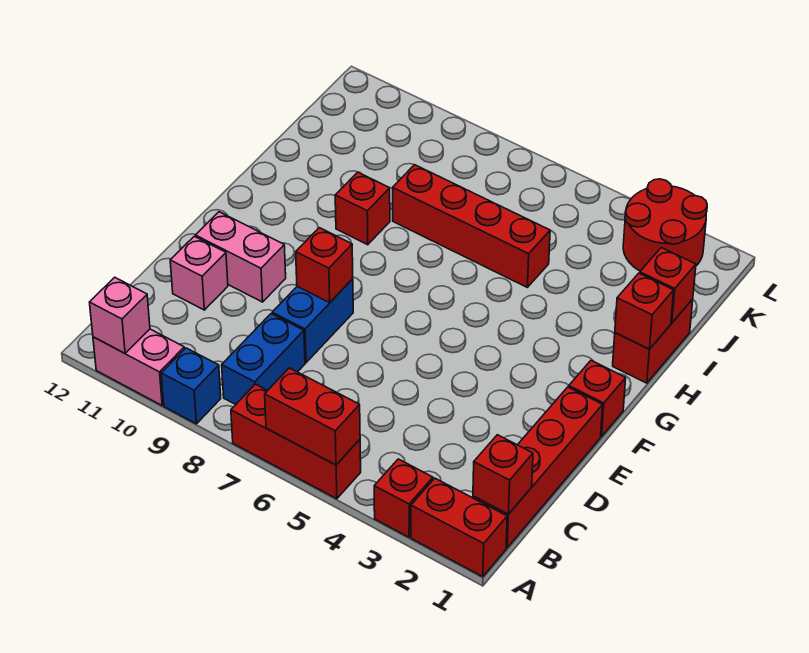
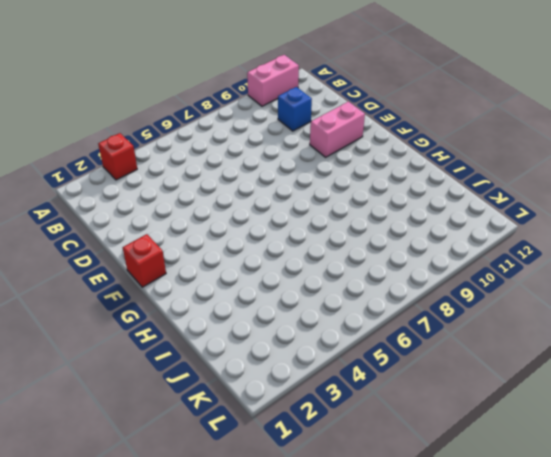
blue 1x1 brick [278,87,312,131] -> blue 1x1 brick moved to [161,348,221,424]
none -> red 1x2 brick [411,478,507,577]
none -> red 1x3 brick [231,384,361,499]
none -> red 1x4 brick [473,387,603,548]

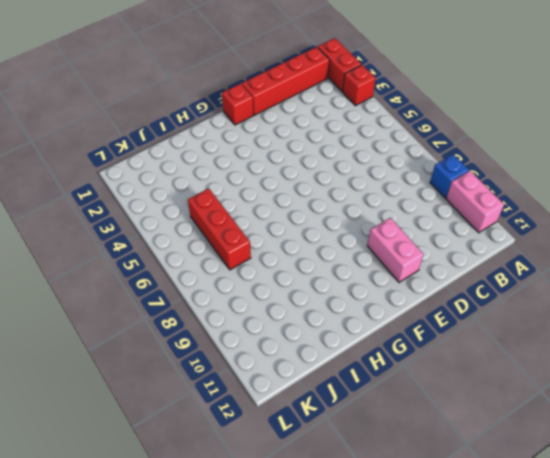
red 1x3 brick [188,188,251,270] -> red 1x3 brick moved to [231,384,361,499]
none -> blue 1x2 brick [222,314,305,405]
none -> blue 1x2 brick [272,279,353,362]
none -> pink 1x1 brick [170,236,228,310]

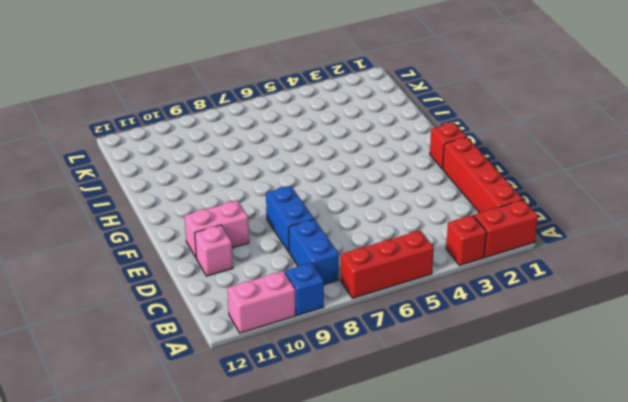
none -> red 1x2 brick [613,299,693,383]
none -> red 1x1 brick [335,172,390,245]
none -> red 1x4 brick [393,165,550,287]

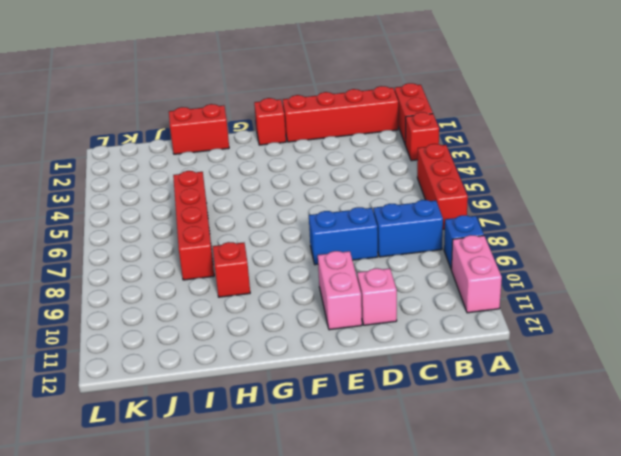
none -> red 2x2 round brick [623,179,707,271]
none -> red 1x2 brick [265,368,360,465]
none -> pink 1x1 brick [89,277,150,353]

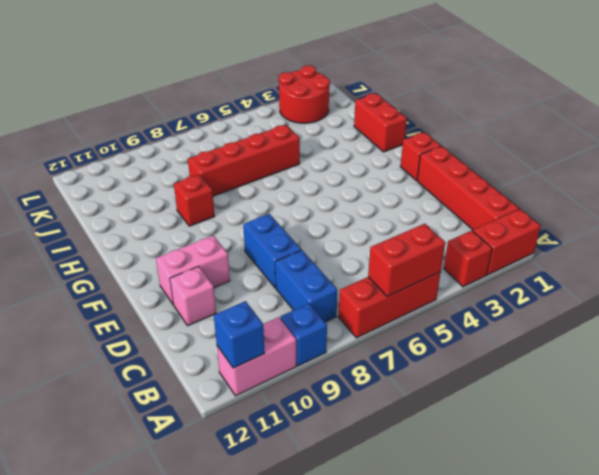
blue 1x1 brick [214,301,265,368] -> pink 1x1 brick [89,277,150,353]
none -> red 1x1 brick [473,435,533,514]
none -> red 1x1 brick [296,228,353,303]
none -> red 1x1 brick [615,273,674,349]

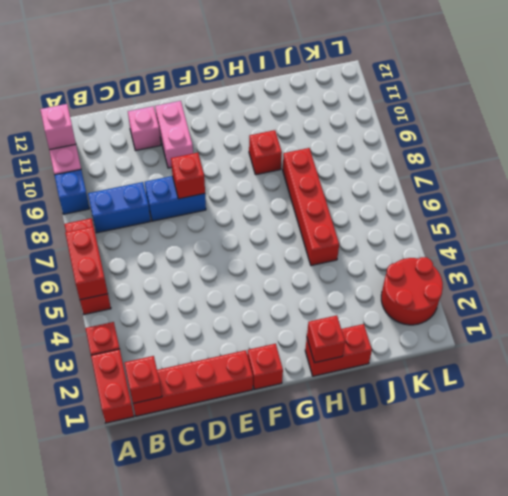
none -> red 1x1 brick [640,248,696,323]

